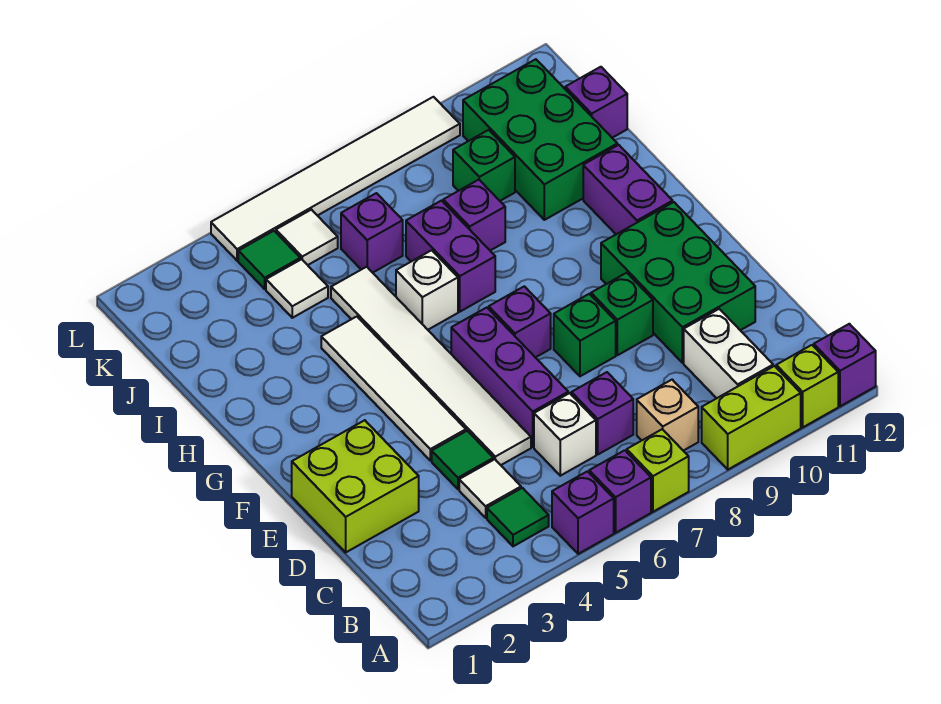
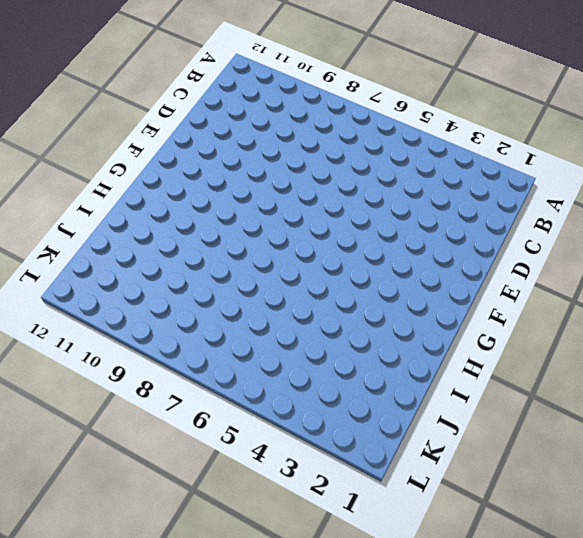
none -> purple 1x1 brick [552,471,614,554]
none -> purple 1x1 brick [589,450,651,533]
none -> lime 1x1 brick [627,429,689,512]
none -> lime 1x2 brick [702,366,801,469]

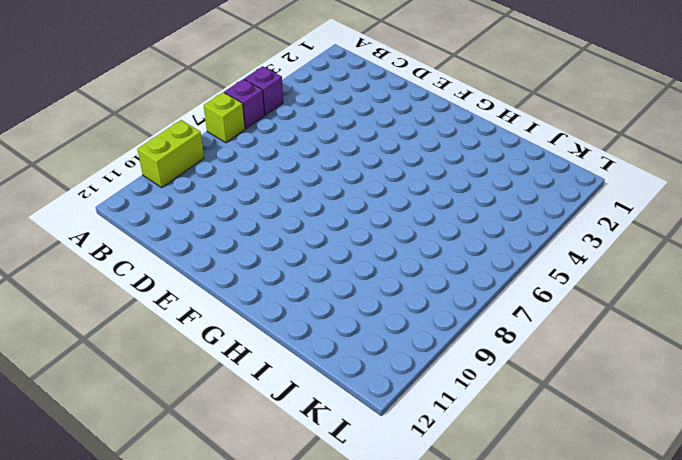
none -> lime 1x1 brick [776,345,838,427]
none -> purple 1x1 brick [814,324,876,406]
none -> green 1x1 tile [487,488,549,546]
none -> tan 1x1 brick [637,380,698,451]

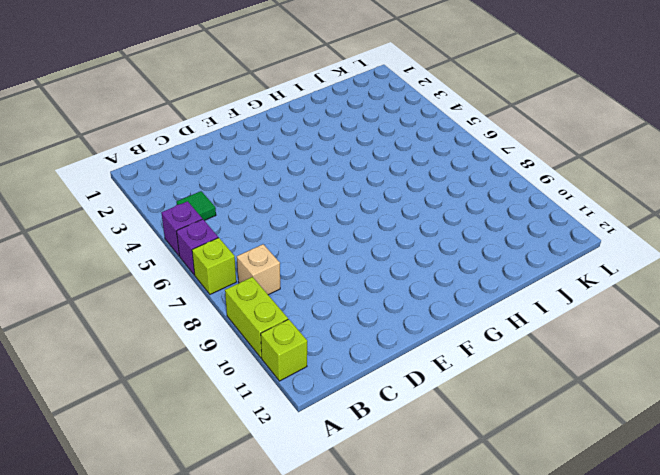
none -> purple 1x1 brick [814,324,876,406]
none -> white 1x2 brick [684,309,773,398]
none -> white 1x1 tile [459,459,521,518]
none -> white 1x1 brick [534,393,596,476]

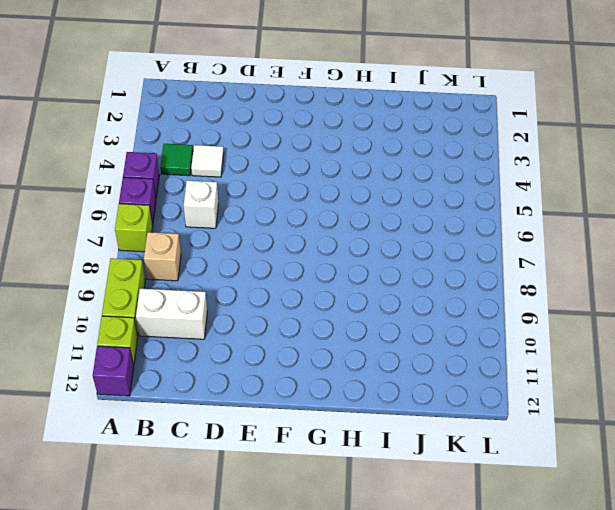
none -> purple 1x1 brick [571,372,633,454]
none -> lime 2x2 brick [292,420,419,552]
none -> green 1x1 tile [432,431,494,489]
none -> white 1x6 tile [331,267,531,465]

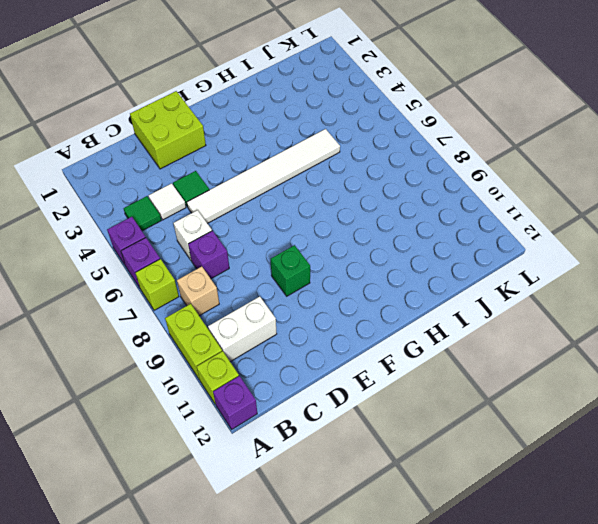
none -> purple 1x3 brick [451,308,568,447]
none -> green 2x3 brick [601,202,755,363]
none -> white 1x4 tile [321,317,466,461]
none -> green 1x1 brick [554,294,616,376]

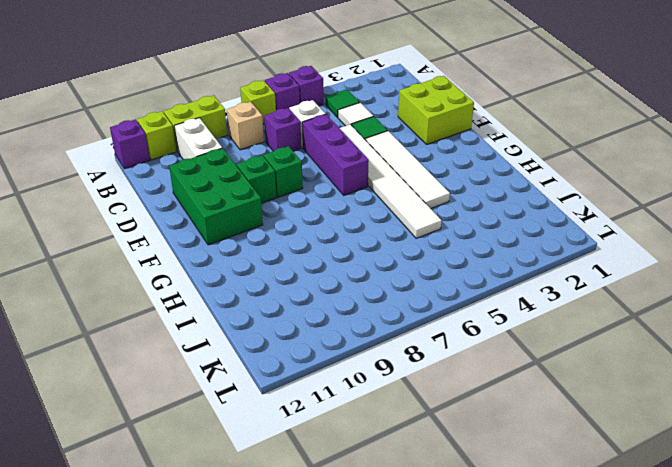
none -> purple 1x1 brick [489,286,551,358]
none -> purple 1x2 brick [583,145,673,234]
none -> white 1x1 brick [396,250,458,330]
none -> purple 1x2 brick [406,201,495,312]

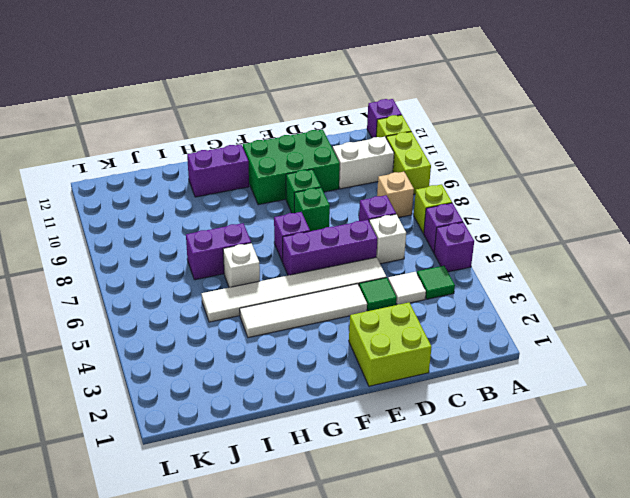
none -> purple 1x1 brick [443,180,505,251]
none -> green 2x3 brick [463,59,617,220]
none -> white 1x1 tile [266,259,328,318]
none -> purple 1x1 brick [341,193,403,273]

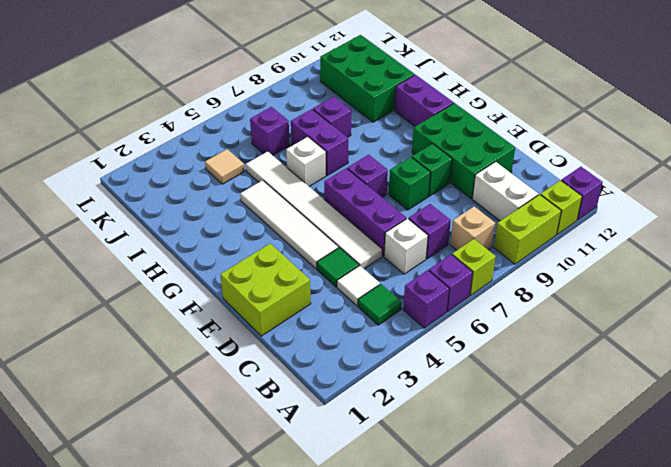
tan 1x1 tile [205,149,245,184] -> white 1x1 tile [266,259,328,318]
none -> green 1x1 brick [453,130,515,201]
none -> purple 1x1 brick [565,67,627,138]
none -> green 1x1 tile [238,231,300,289]
none -> white 1x1 tile [276,210,338,265]

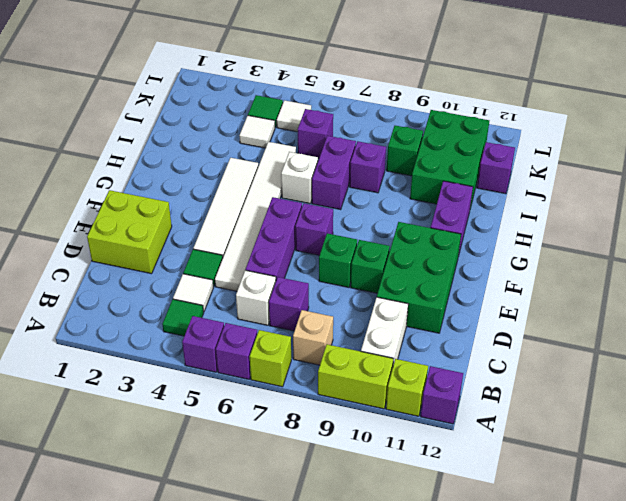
none -> white 1x6 tile [211,97,460,261]

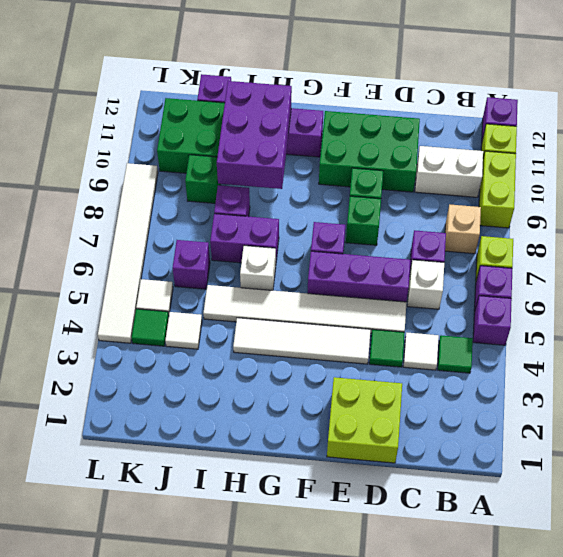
purple 2x3 brick [217,81,292,189] -> none

